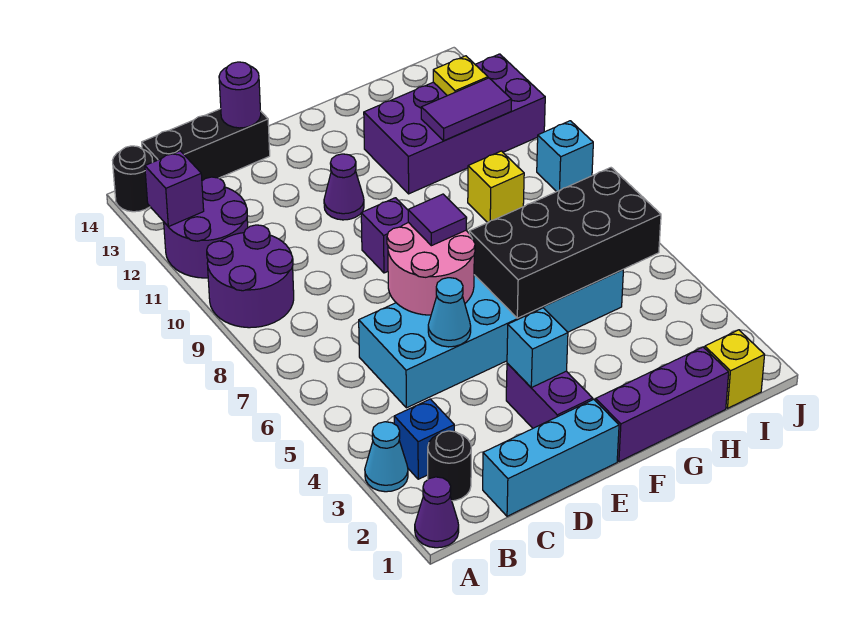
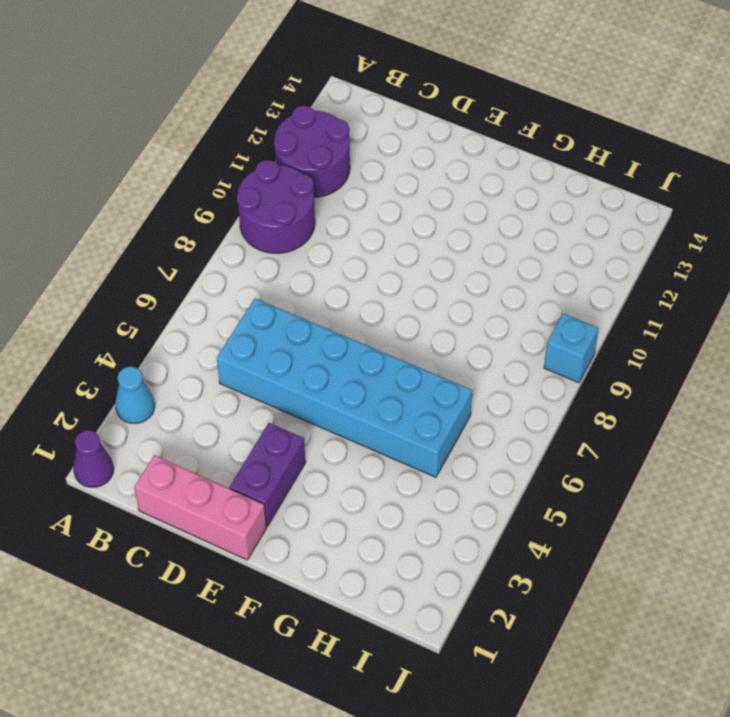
pink 1x3 brick [134,455,266,560] -> cyan 1x3 brick [483,399,619,516]
none -> black 1x1 round brick [113,146,153,212]
none -> black 1x1 round brick [428,431,471,501]
none -> blue 1x1 brick [394,399,454,479]

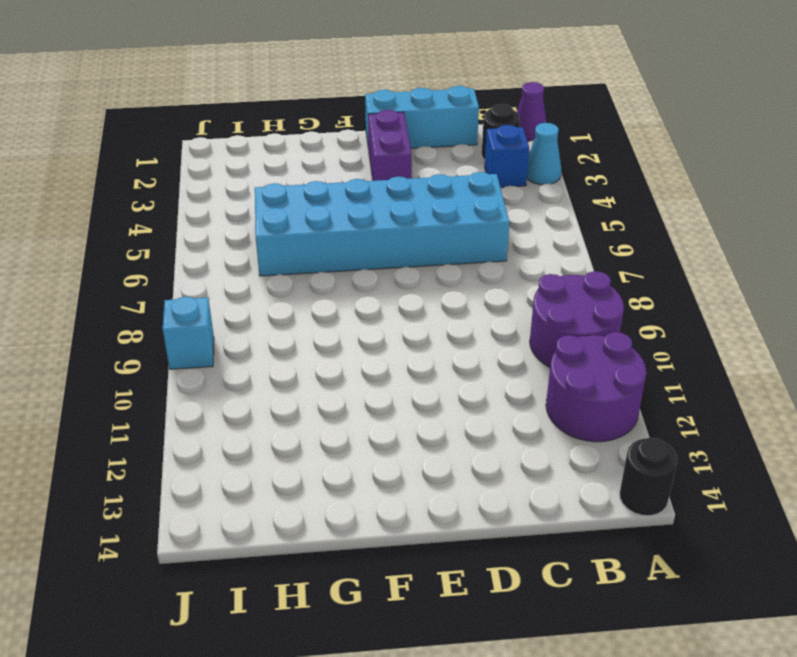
none -> black 1x3 brick [142,109,270,181]
none -> purple 1x1 brick [361,198,409,273]
none -> purple 1x1 cone [324,154,364,220]

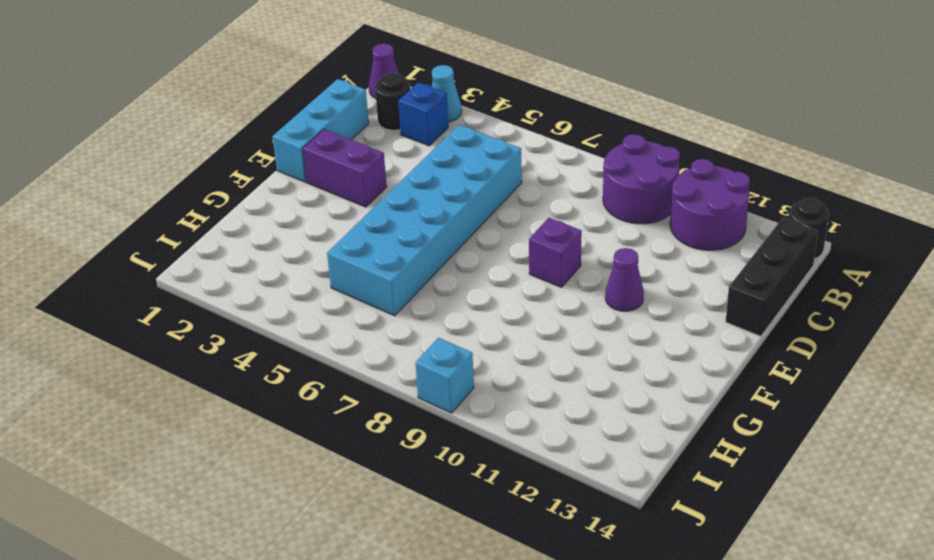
none -> purple 1x3 brick [596,347,729,461]
none -> purple 2x4 brick [364,54,545,194]
none -> yellow 1x1 brick [468,151,524,223]

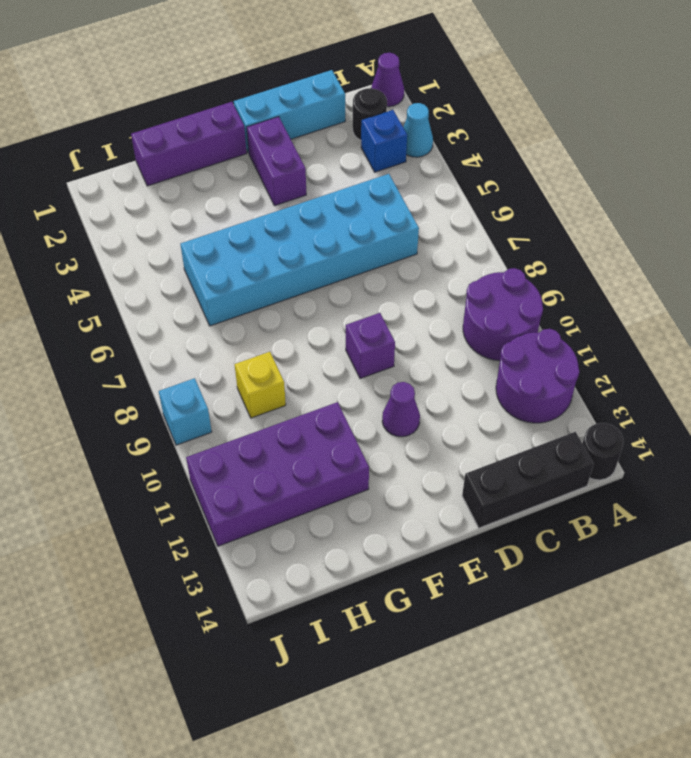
none -> yellow 1x1 brick [705,330,765,408]
none -> purple 1x1 brick [145,151,204,227]
none -> cyan 1x1 cone [428,278,471,347]

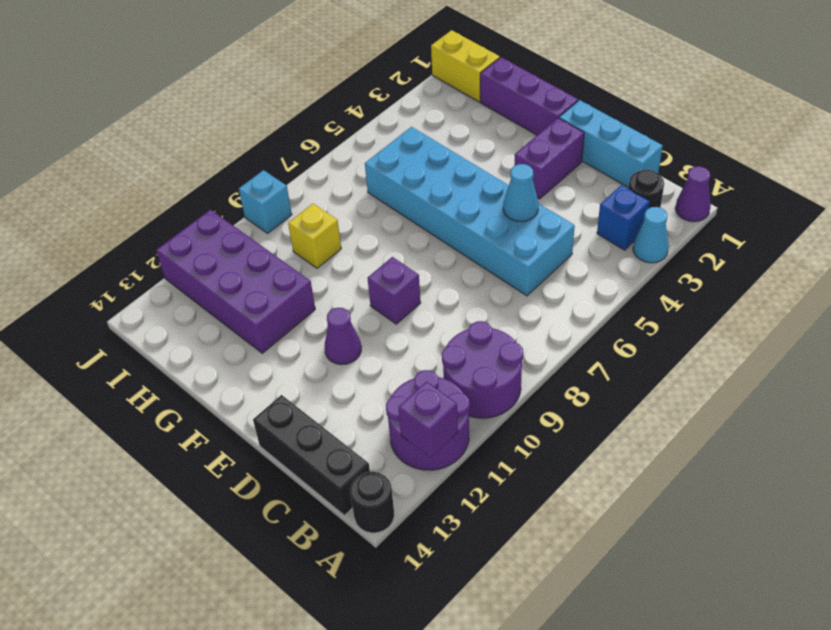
yellow 1x2 brick [431,30,500,102] -> yellow 1x1 brick [705,330,765,408]
none -> pink 2x2 round brick [387,223,475,315]
none -> purple 1x1 round brick [219,62,261,128]
none -> cyan 1x1 brick [507,308,568,388]

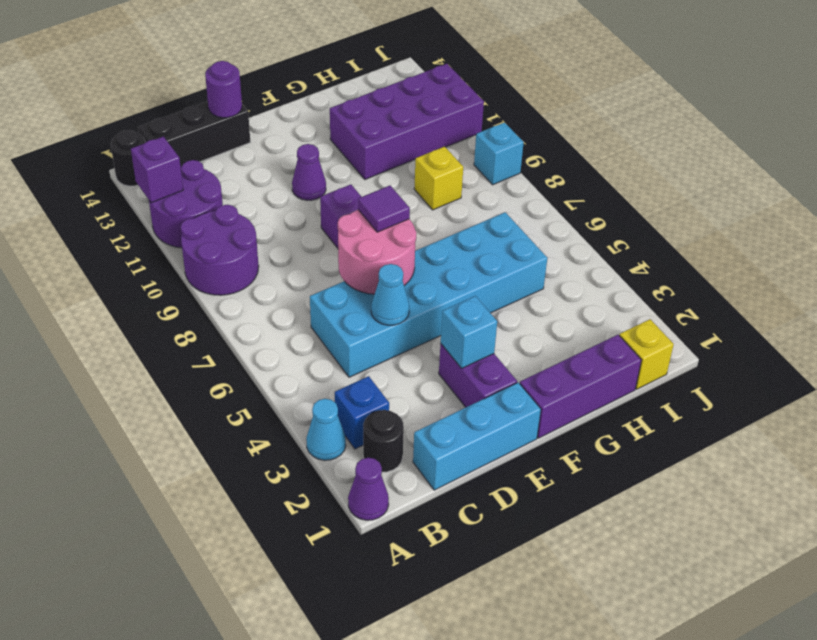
none -> black 2x4 brick [469,168,661,318]
none -> purple 1x2 tile [421,78,511,141]
none -> yellow 1x1 plate [433,56,488,96]

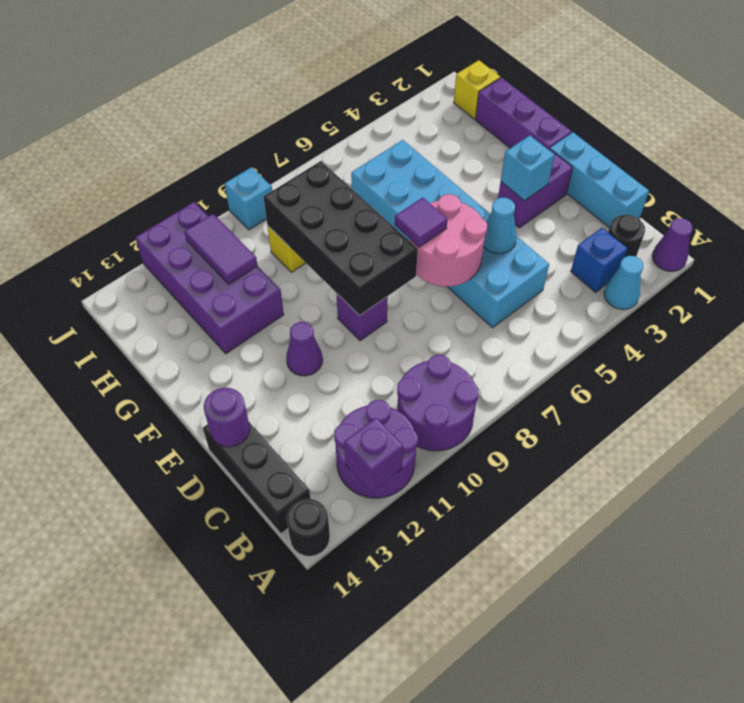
black 2x4 brick [264,161,418,315] -> black 2x4 brick moved to [469,168,661,318]
none -> yellow 1x1 plate [433,56,488,96]

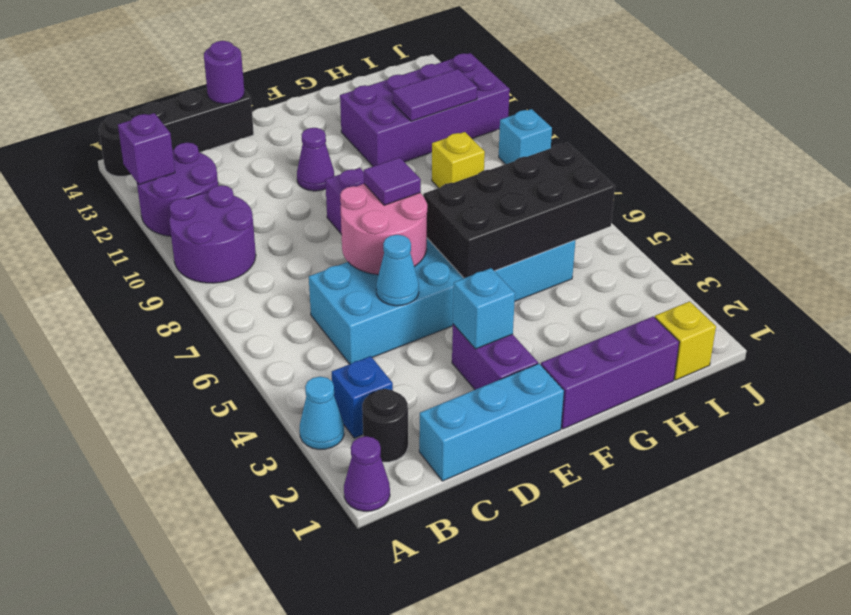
none -> yellow 1x1 plate [433,56,488,96]

